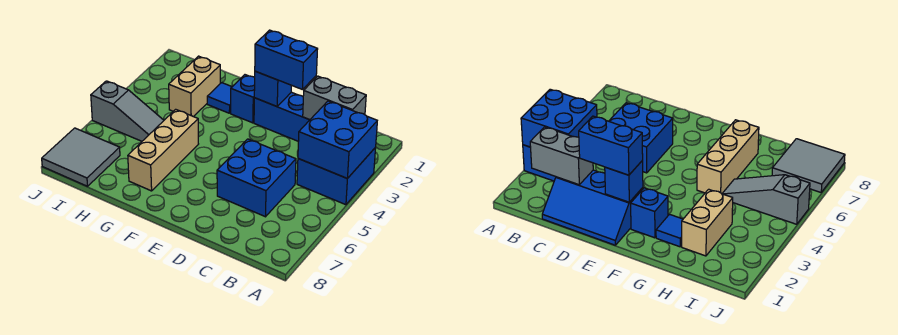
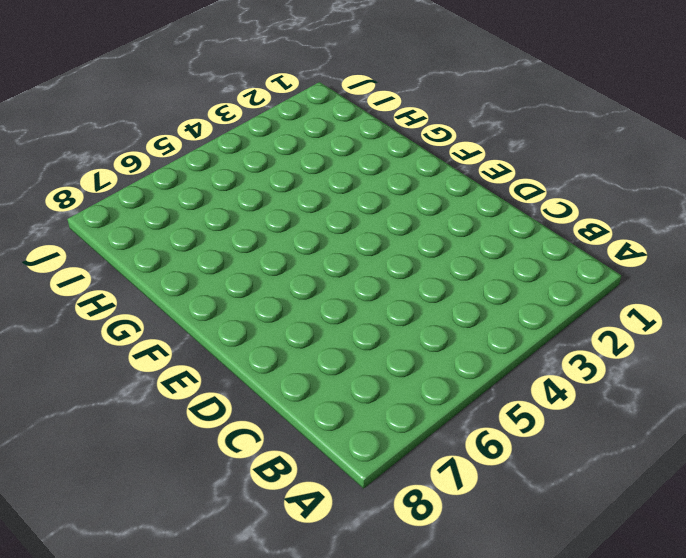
none -> blue 2x2 brick [297,148,376,205]
none -> blue 2x3 slope [254,92,309,141]
none -> blue 2x2 brick [217,139,296,217]

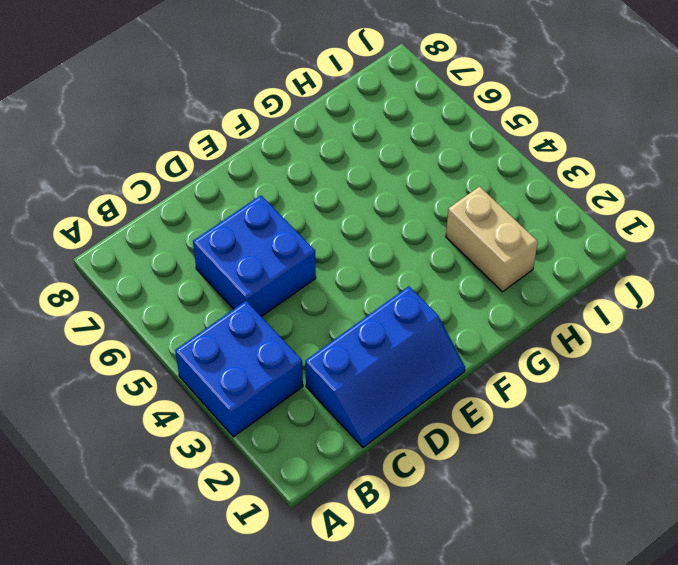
none -> blue 1x1 brick [231,75,255,123]
none -> blue 1x1 tile [207,83,232,113]
none -> tan 1x3 brick [128,109,198,191]

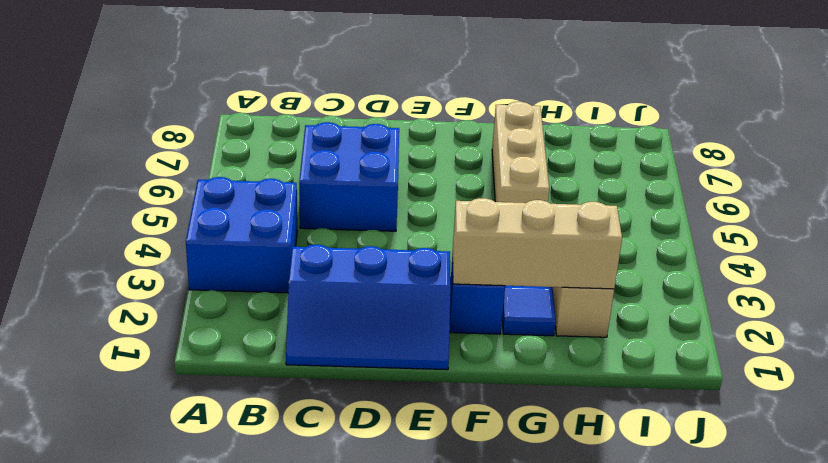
tan 1x3 brick [453,198,622,289] -> none
none -> grey 1x3 slope [91,81,164,141]
none -> grey 2x2 tile [42,128,120,186]
none -> blue 2x2 brick [298,101,377,179]

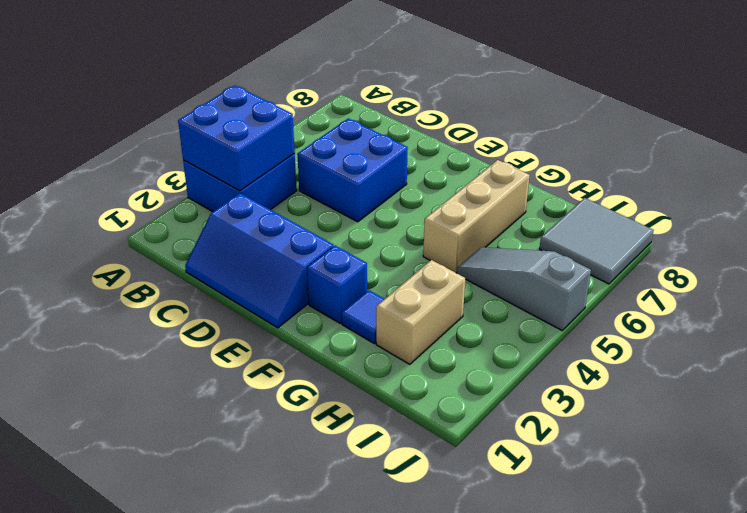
none -> grey 1x2 brick [303,76,366,120]
none -> blue 1x1 brick [254,71,291,106]
none -> blue 1x2 brick [255,30,318,90]

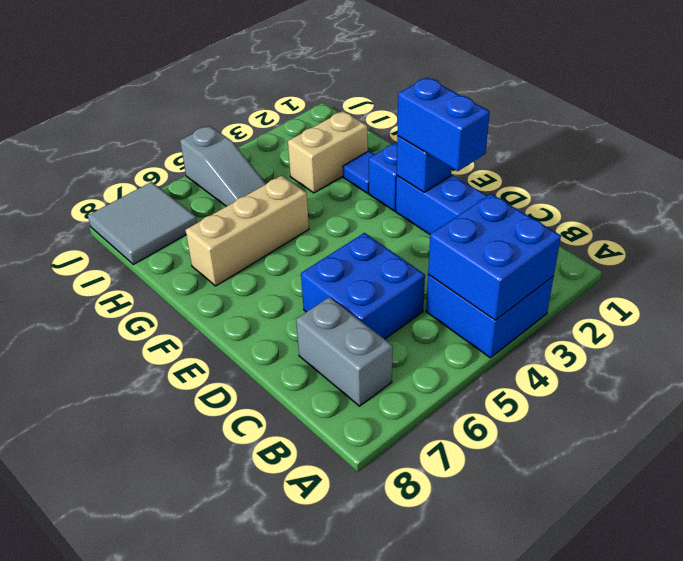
grey 1x2 brick [296,297,393,406] -> grey 1x2 brick moved to [303,76,366,120]

